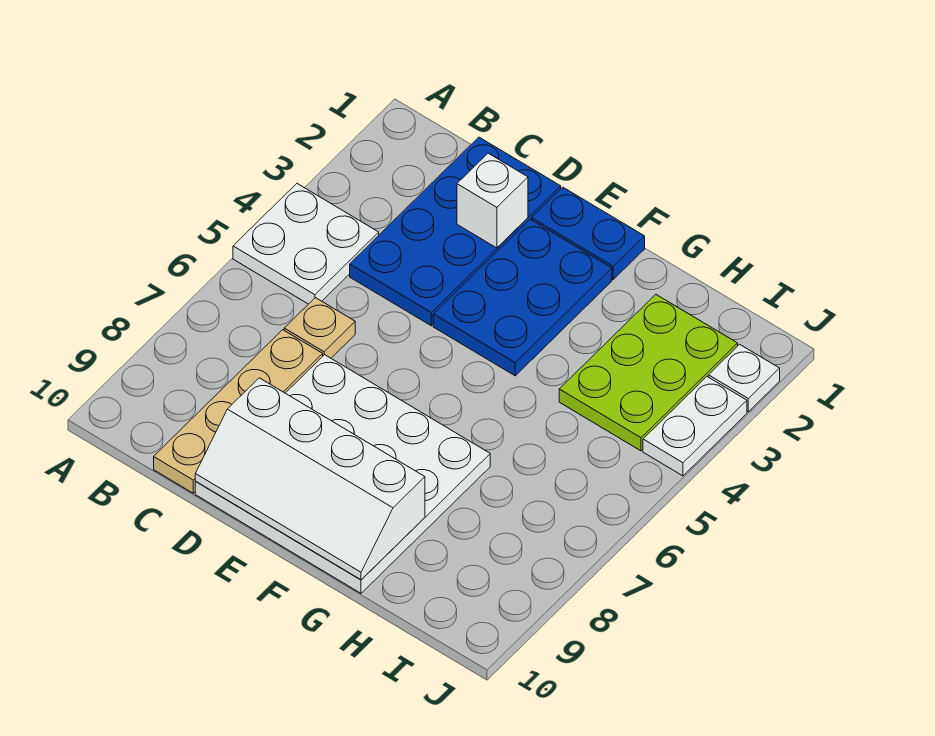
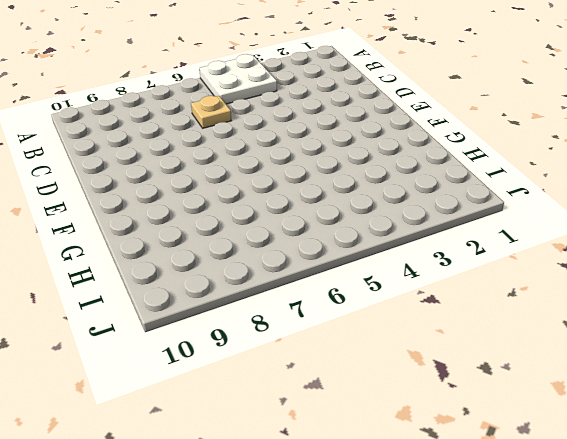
none -> blue 2x4 plate [350,137,561,326]
none -> tan 1x4 plate [154,330,323,493]
none -> white 4x4 plate [195,355,490,593]

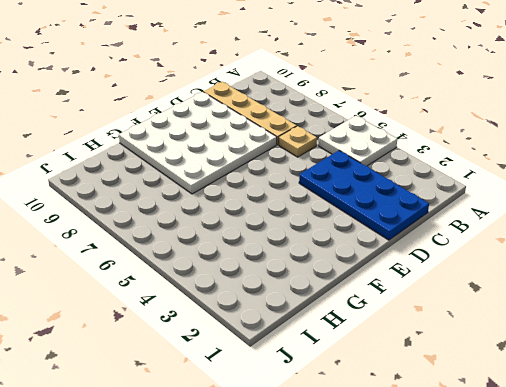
none -> blue 1x2 plate [532,187,645,279]
none -> blue 2x3 plate [433,219,612,376]
none -> lime 2x3 plate [559,294,738,451]

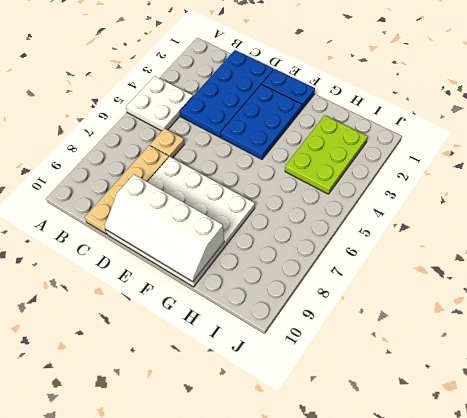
none -> white 1x1 plate [709,344,780,412]
none -> white 1x2 plate [643,377,747,476]
none -> white 1x1 brick [457,153,528,248]

